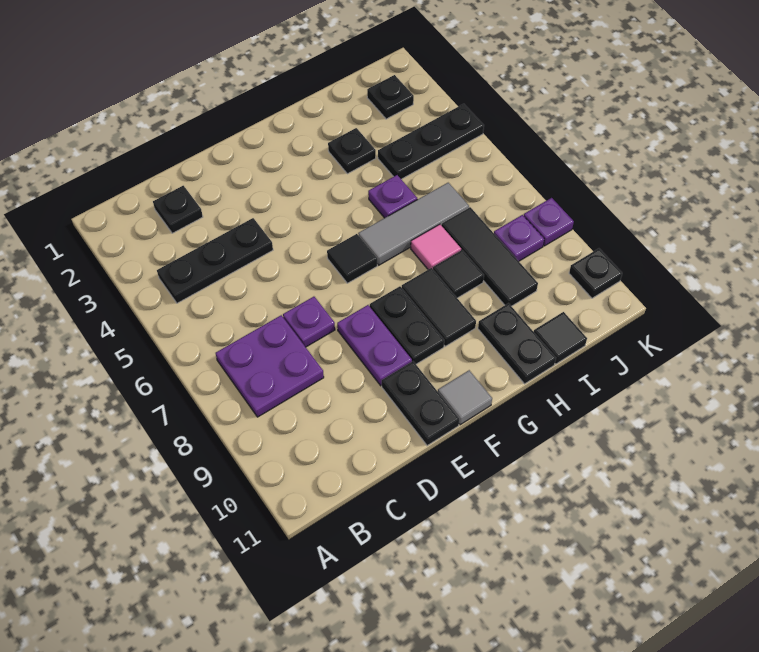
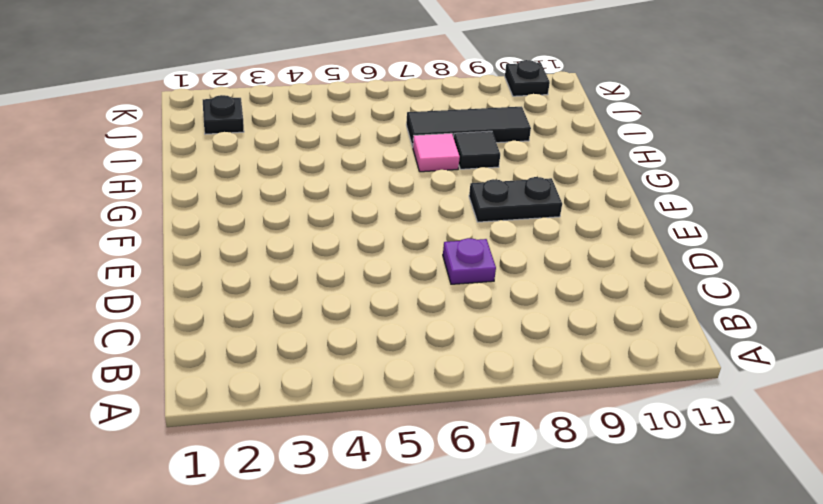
none -> black 1x3 plate [157,218,273,303]
none -> purple 2x2 plate [216,315,324,417]
none -> black 1x1 plate [153,186,203,233]

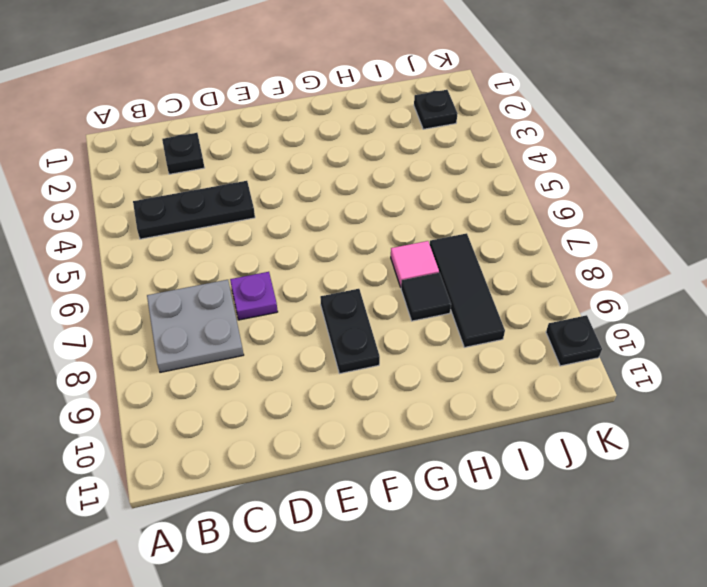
grey 2x2 plate [147,280,244,372] -> purple 2x2 plate [216,315,324,417]
none -> purple 1x2 plate [337,305,412,386]
none -> black 1x2 plate [382,361,459,446]
none -> black 1x1 tile [327,234,377,283]

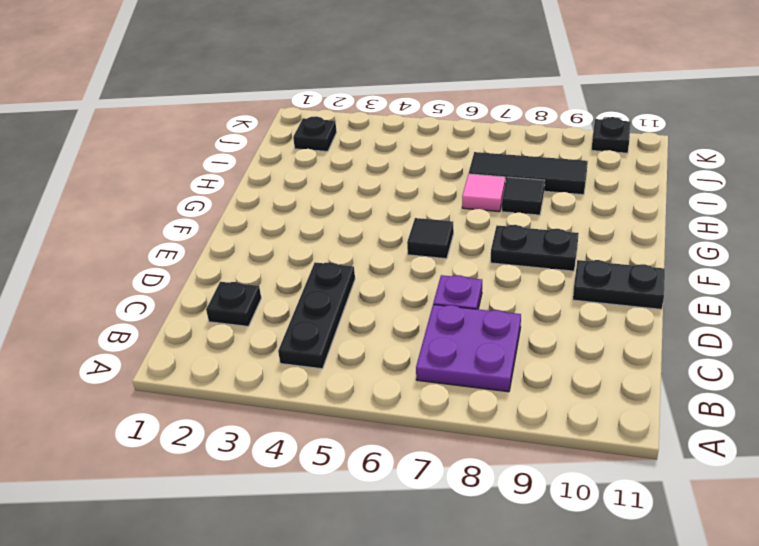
none -> purple 1x2 plate [337,305,412,386]
none -> grey 1x1 tile [438,370,492,425]
none -> grey 1x3 tile [358,183,469,265]

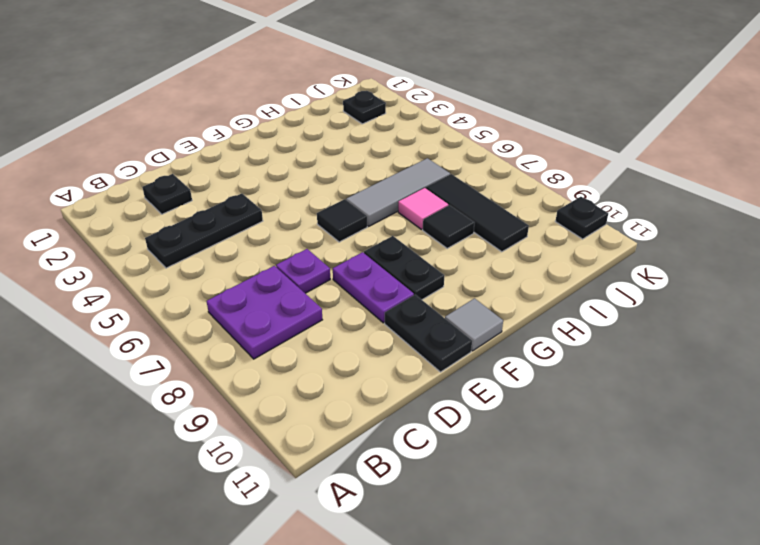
none -> black 1x2 tile [402,268,476,346]
none -> black 1x1 plate [328,128,376,174]
none -> purple 1x1 plate [368,175,417,218]

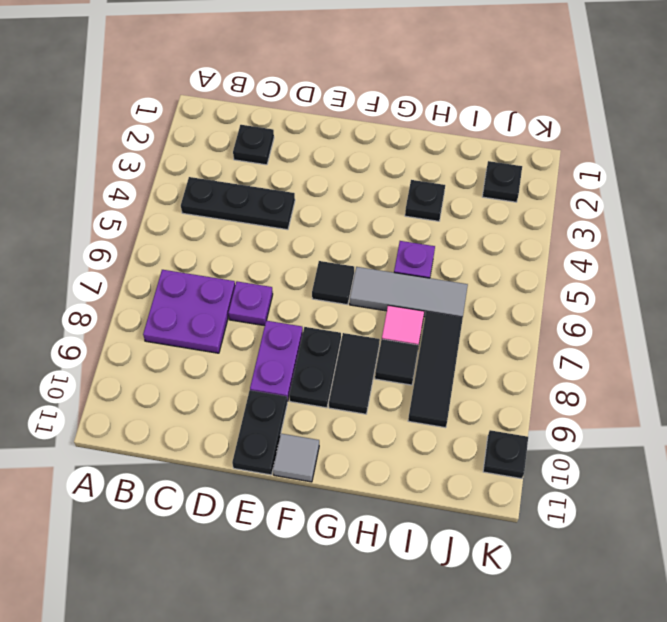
none -> black 1x2 plate [478,303,556,384]
none -> black 1x3 plate [378,104,484,179]
none -> black 1x1 tile [534,312,587,364]

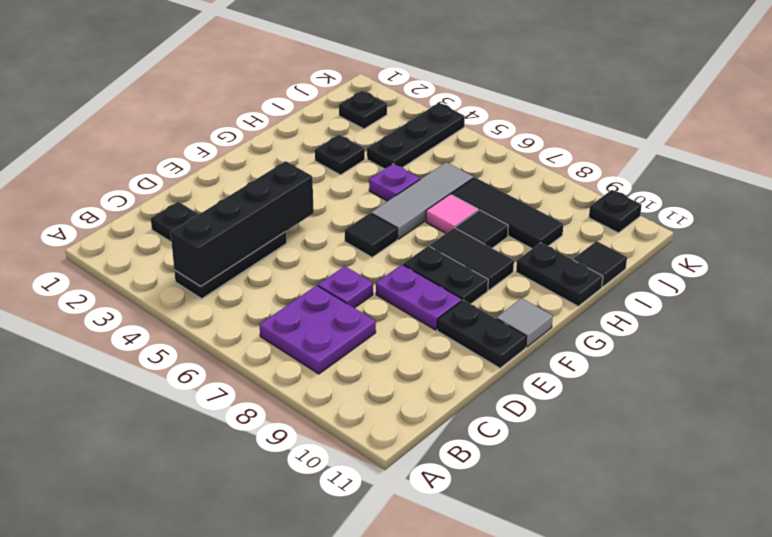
black 1x4 brick [170,161,314,286] -> none
none -> purple 1x1 plate [494,215,544,261]
none -> purple 1x1 plate [524,198,574,246]

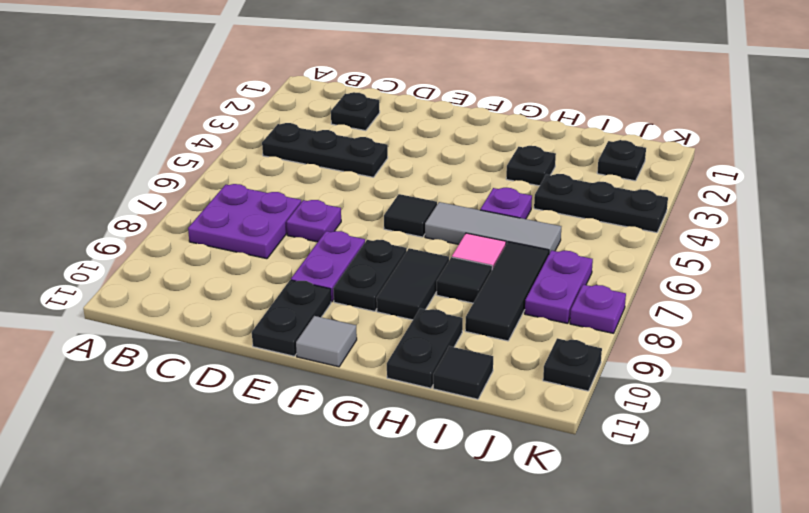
purple 1x2 plate [525,250,593,324] -> purple 1x1 plate [494,215,544,261]

